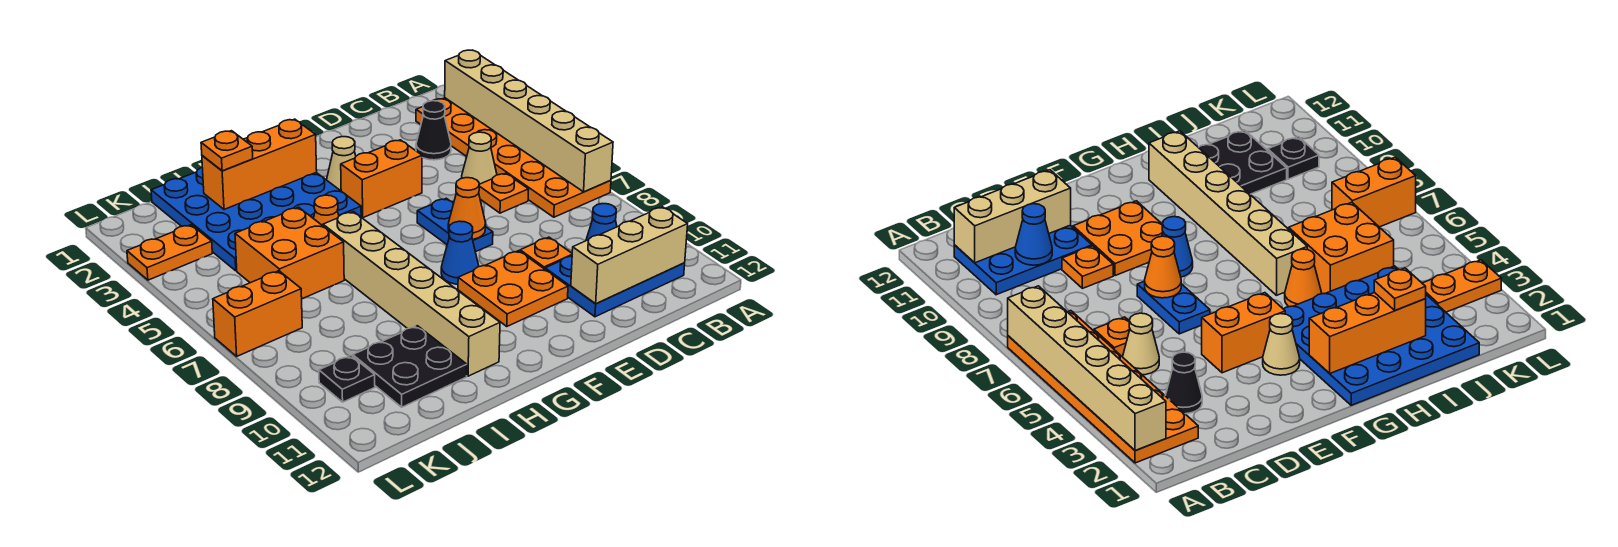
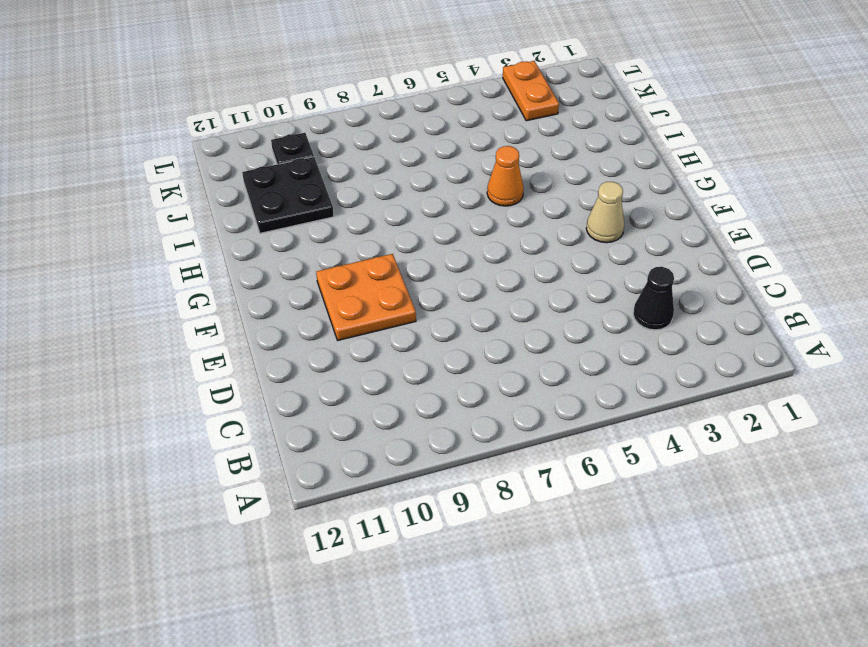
none -> orange 2x6 plate [416,98,611,217]
none -> blue 2x3 plate [545,256,685,317]
none -> tan 1x1 cone [462,132,497,184]

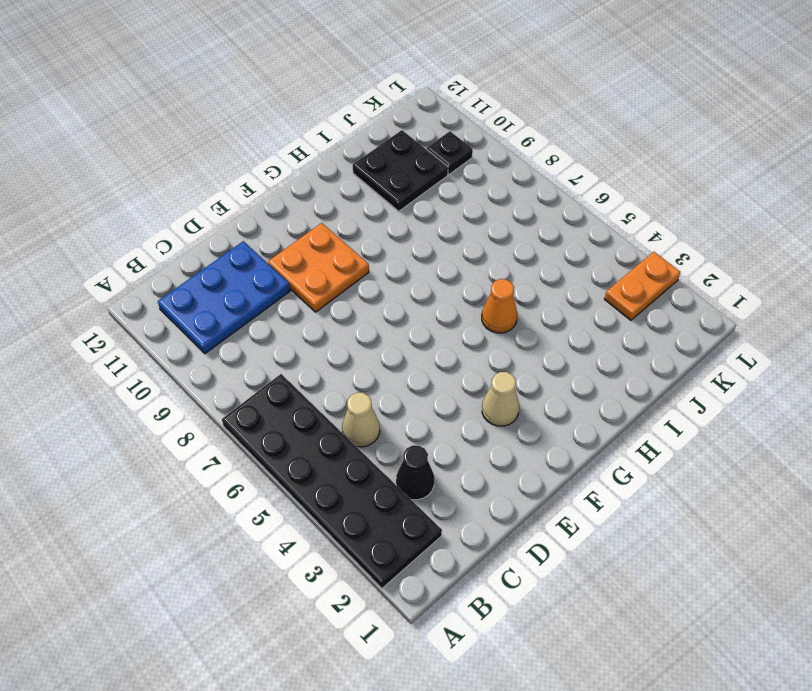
black 2x6 plate [222,374,442,588] -> orange 2x6 plate [416,98,611,217]
none -> orange 1x1 plate [479,173,529,213]
none -> orange 1x1 plate [520,237,572,269]
none -> orange 1x2 brick [341,140,422,218]

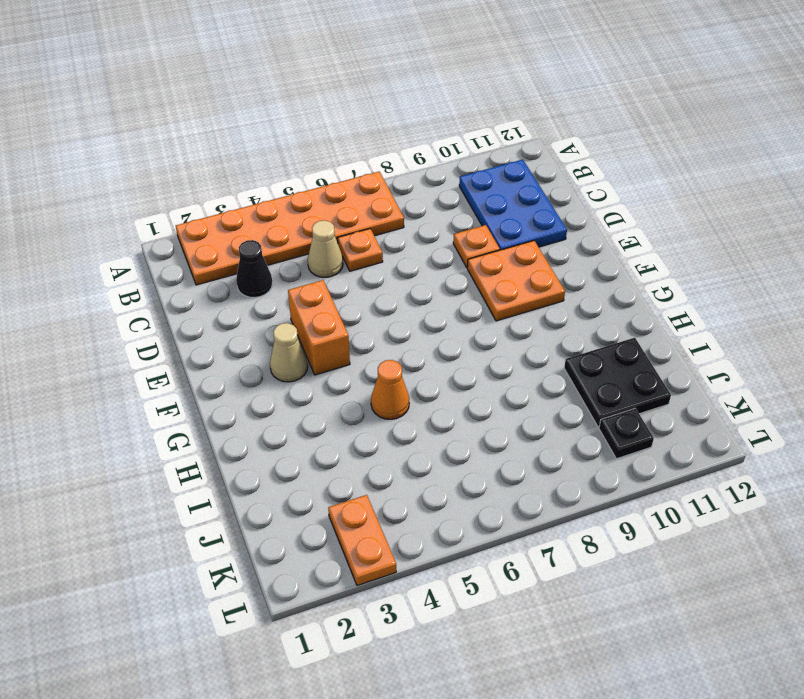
none -> blue 1x2 plate [417,198,493,252]
none -> blue 1x1 cone [441,221,479,284]
none -> blue 4x4 plate [151,168,361,271]

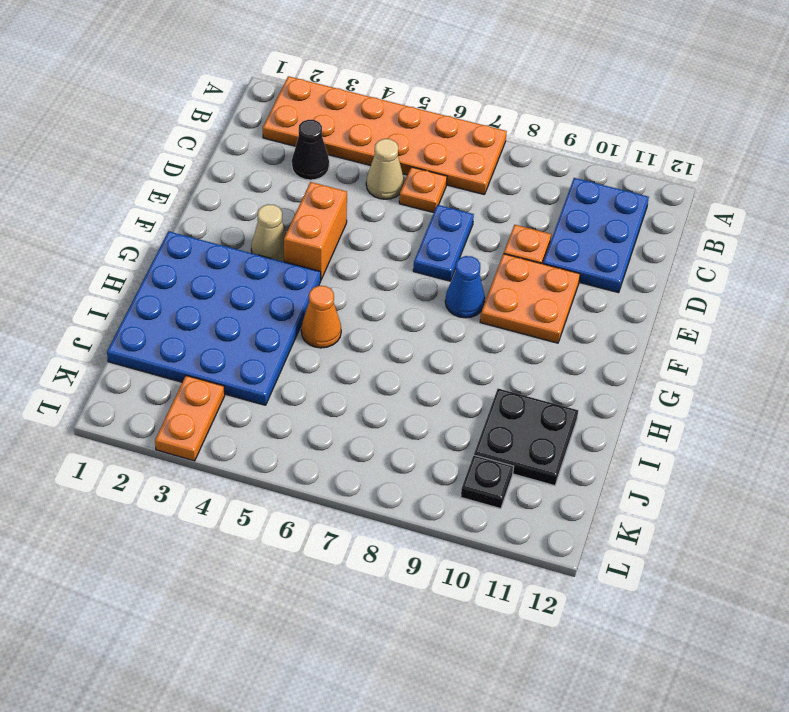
blue 1x2 plate [413,205,474,281] -> blue 1x2 plate turned to [417,198,493,252]
none -> tan 1x6 brick [323,212,500,376]
none -> orange 2x2 brick [235,207,344,299]
none -> orange 1x2 brick [213,271,302,356]

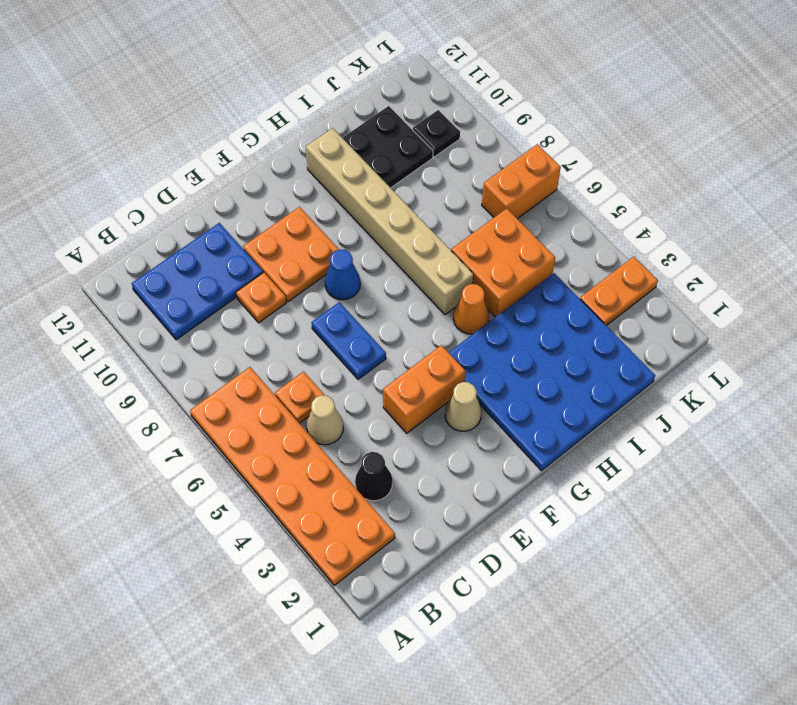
none -> tan 1x6 brick [445,50,613,192]
none -> tan 1x3 brick [571,207,688,304]
none -> blue 1x1 cone [586,204,617,241]

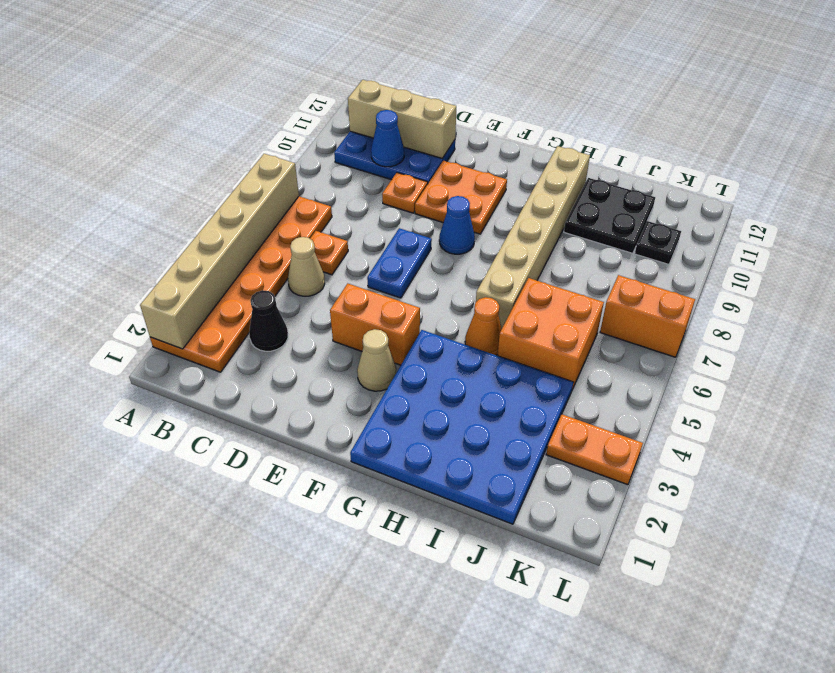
none -> orange 1x1 cone [448,178,486,239]
none -> orange 1x3 brick [202,119,317,210]
none -> orange 1x1 plate [201,131,253,171]

